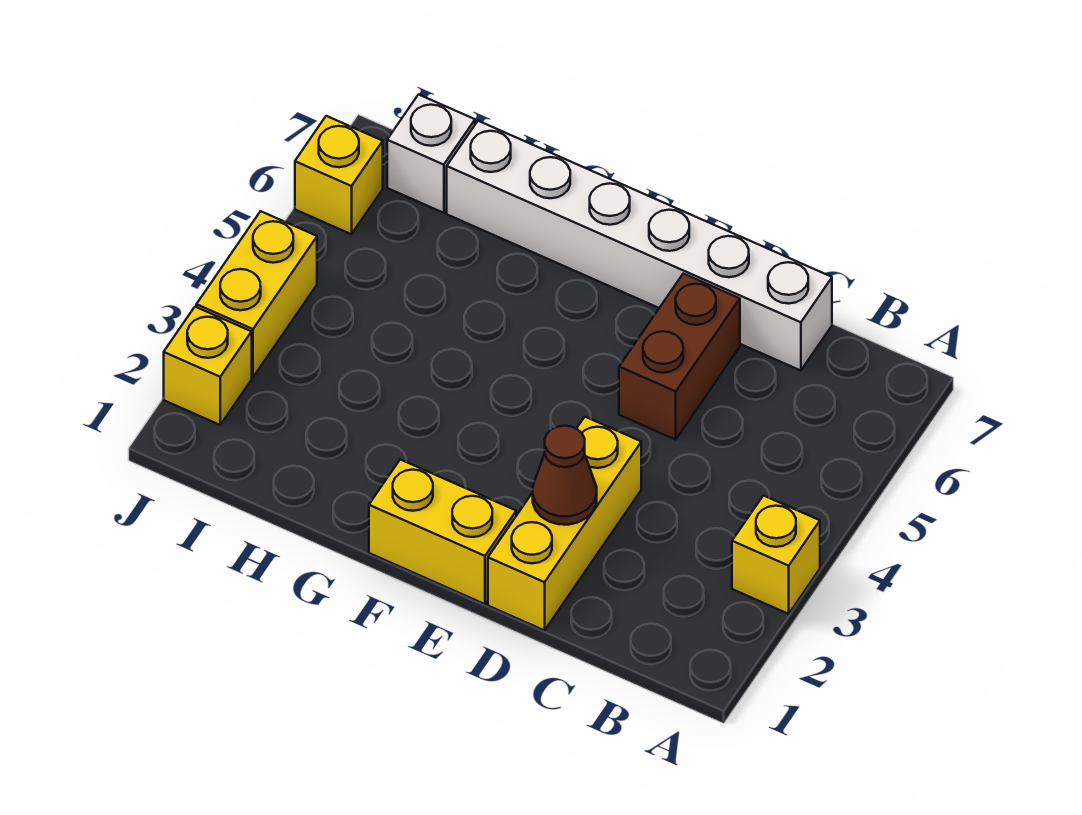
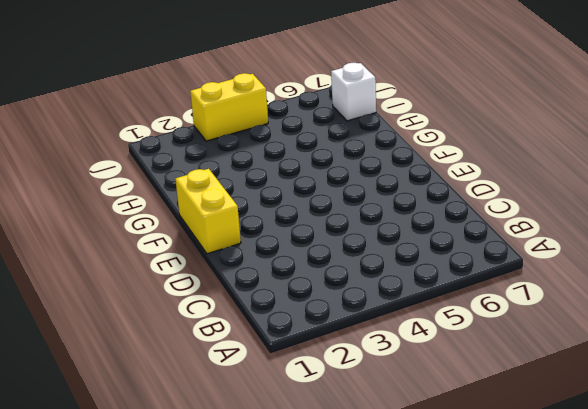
none -> yellow 1x1 brick [732,496,820,614]
none -> white 1x6 brick [447,121,832,371]

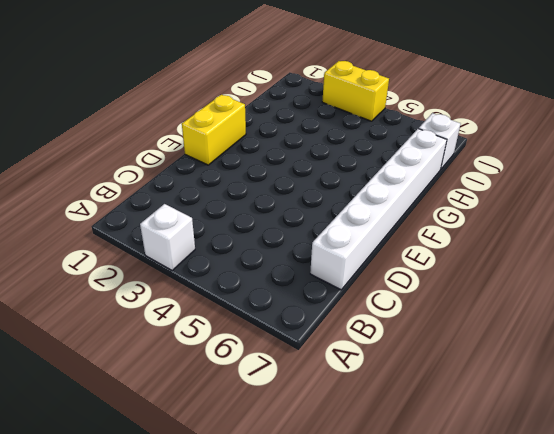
white 1x1 brick [140,204,195,270] -> yellow 1x1 brick [732,496,820,614]
none -> yellow 1x3 brick [488,417,641,630]
none -> brown 1x2 brick [619,274,740,440]

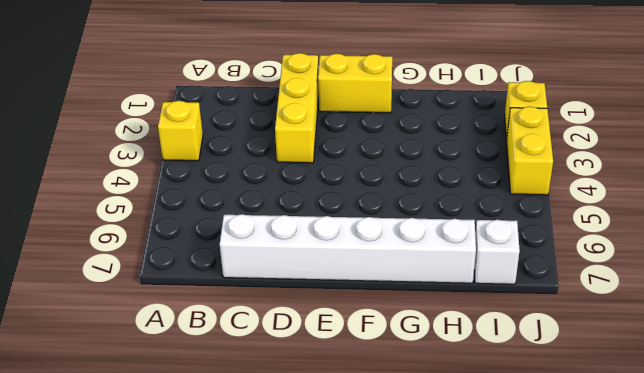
none -> brown 1x2 brick [619,274,740,440]
none -> yellow 1x1 brick [295,116,383,234]

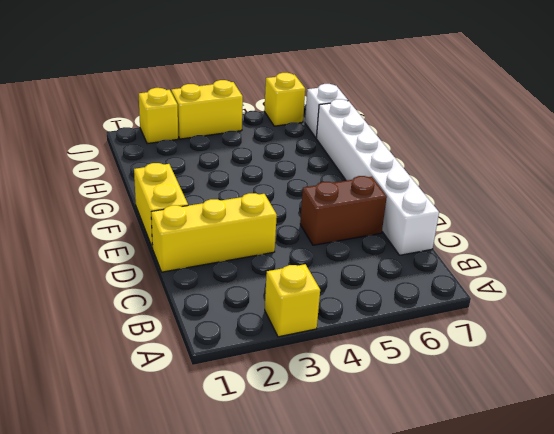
none -> brown 1x1 cone [533,426,597,525]

